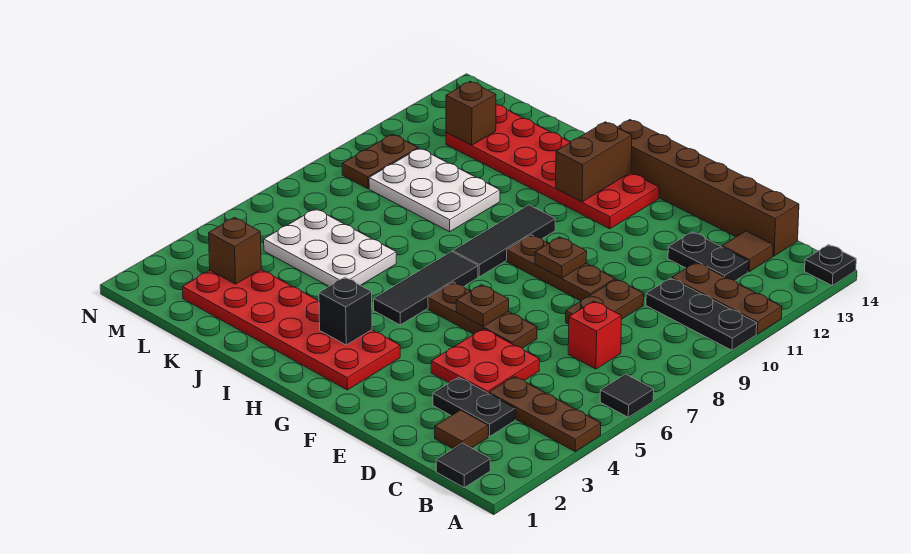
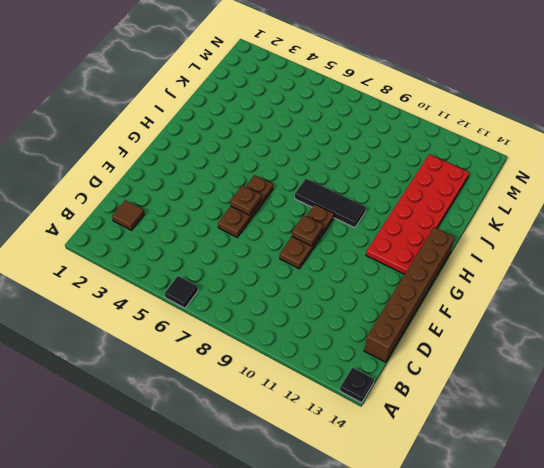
none -> brown 1x3 plate [489,376,601,451]
none -> black 1x3 plate [646,278,757,350]
none -> brown 1x3 plate [672,262,782,334]

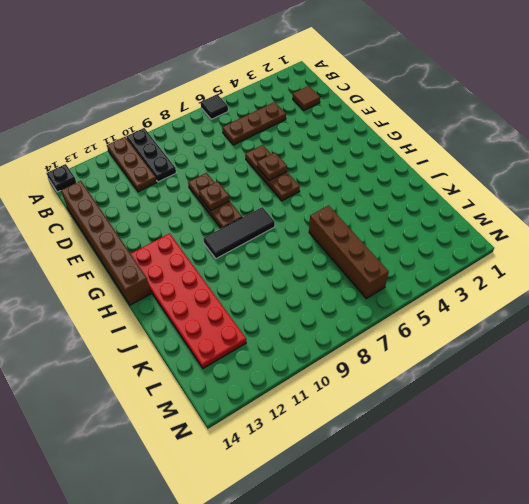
brown 1x3 plate [222,102,286,145] -> brown 1x3 plate turned to [489,376,601,451]
brown 1x4 brick [309,205,389,299] -> white 2x3 plate [264,209,396,286]
none -> black 1x1 tile [436,443,490,487]
none -> black 1x2 plate [433,377,515,437]
none -> red 1x1 brick [568,301,622,369]

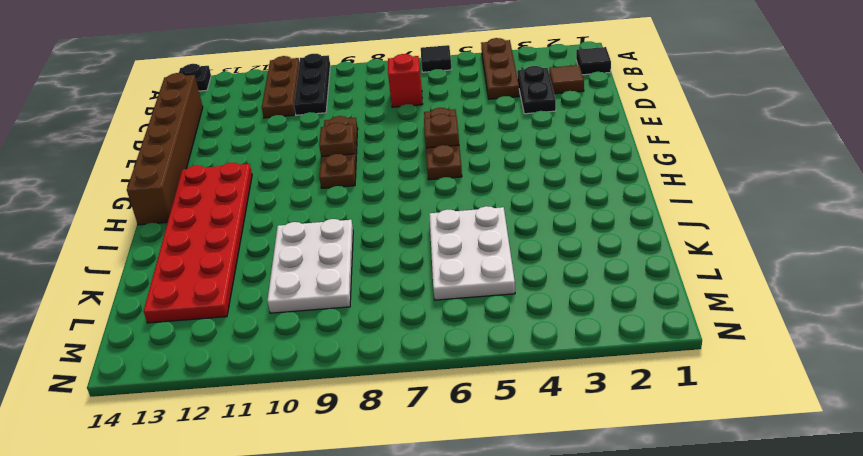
none -> black 1x2 plate [668,232,748,281]
none -> brown 1x1 tile [722,231,773,272]
none -> red 2x2 plate [431,329,540,393]

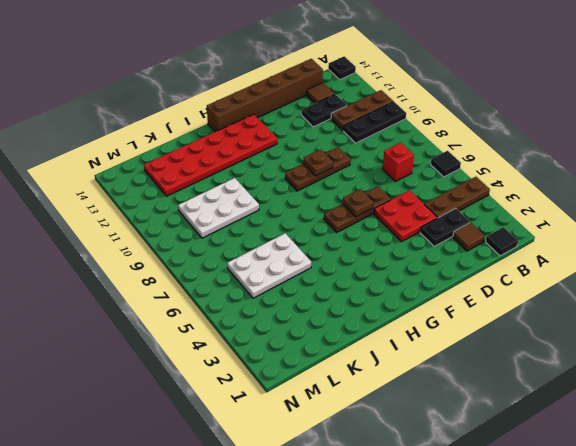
none -> brown 1x2 plate [566,279,644,324]
none -> red 2x6 plate [182,270,400,390]
none -> black 1x3 tile [374,252,478,325]

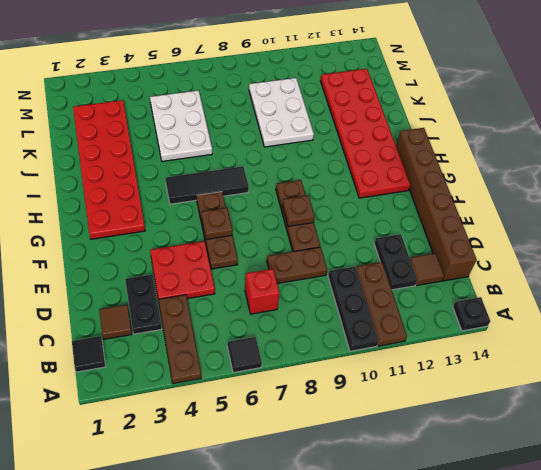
none -> black 1x3 tile [453,205,555,277]
none -> brown 1x2 plate [342,134,418,189]
none -> black 1x1 brick [319,277,372,345]

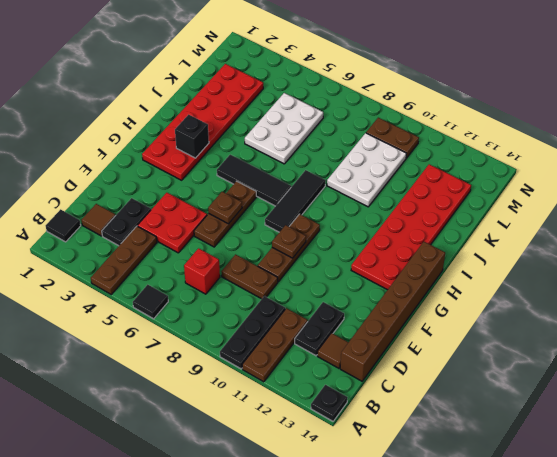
black 1x3 tile [265,170,326,232] -> black 1x3 tile turned to [453,205,555,277]
none -> brown 1x2 brick [556,122,632,202]
none -> brown 1x1 brick [209,218,261,284]
none -> brown 1x1 brick [446,81,496,145]

